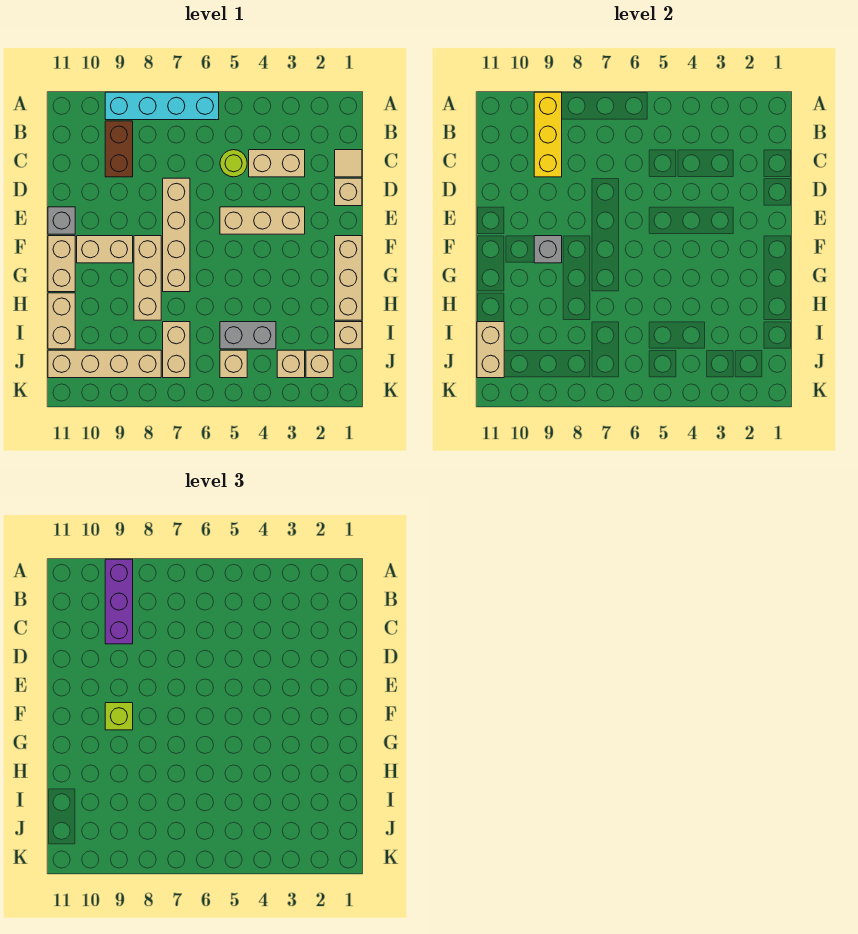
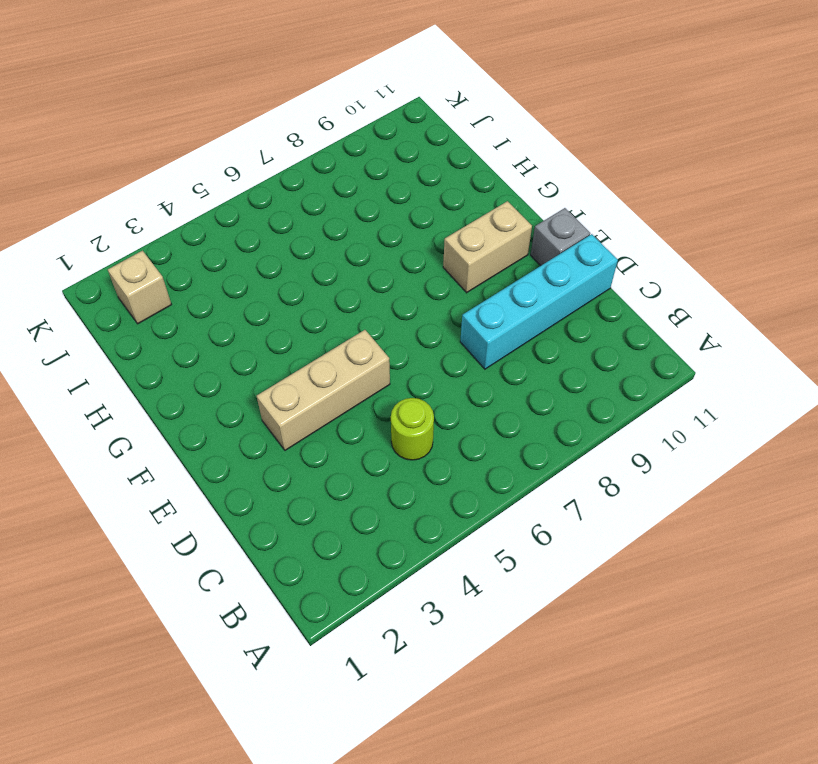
cyan 1x4 brick [460,234,618,369] -> cyan 1x4 brick moved to [105,92,219,120]
none -> brown 1x2 brick [105,121,133,177]
none -> tan 1x1 tile [335,150,362,177]
none -> tan 1x2 brick [249,150,305,177]

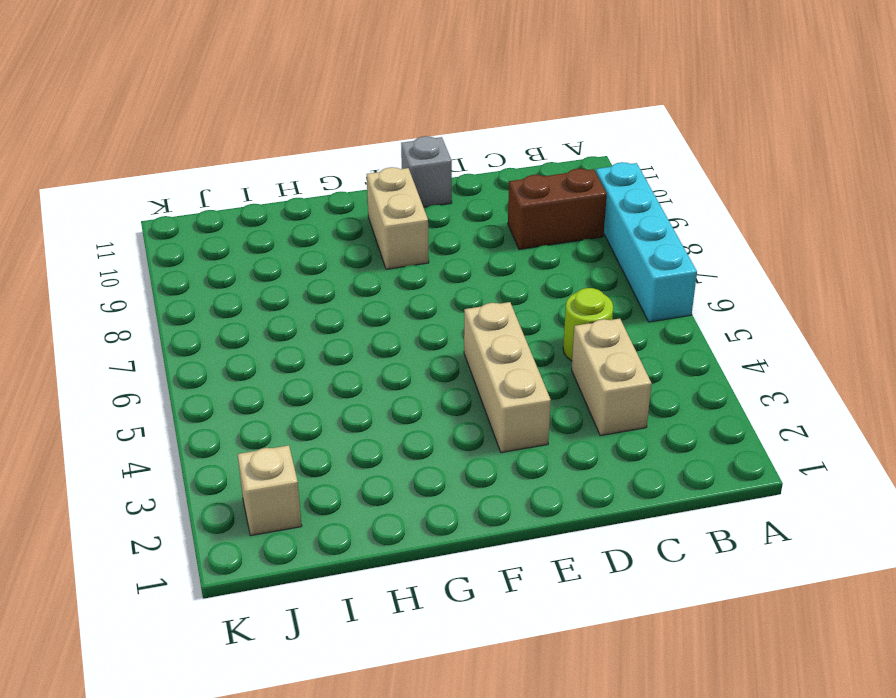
none -> tan 1x1 tile [335,150,362,177]
none -> tan 1x1 brick [335,178,362,206]
none -> tan 1x4 brick [163,178,190,292]

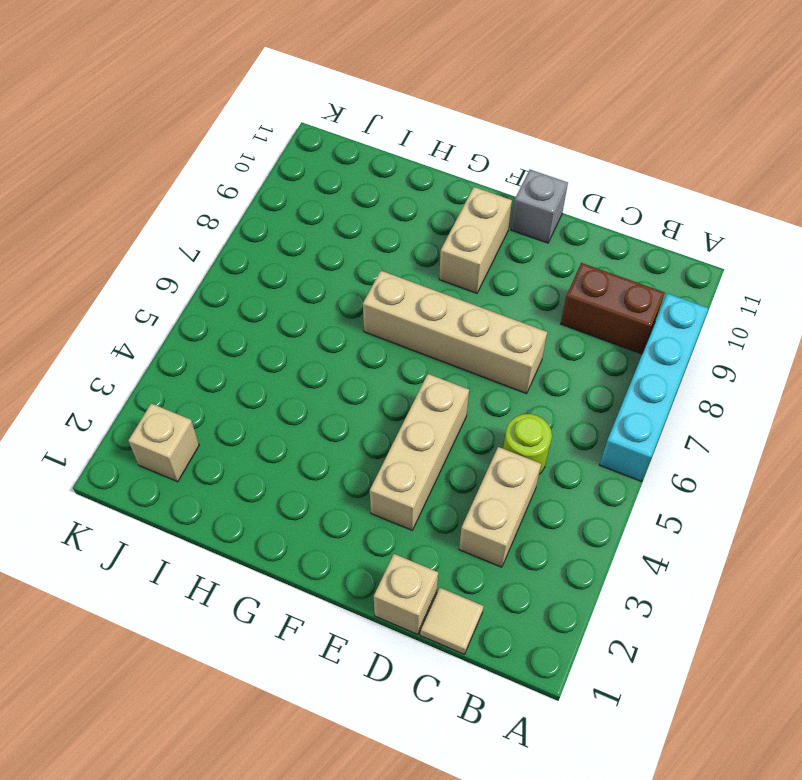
none -> tan 1x3 brick [335,236,362,320]
none -> tan 1x3 brick [134,236,161,320]
none -> tan 1x2 brick [48,236,75,292]

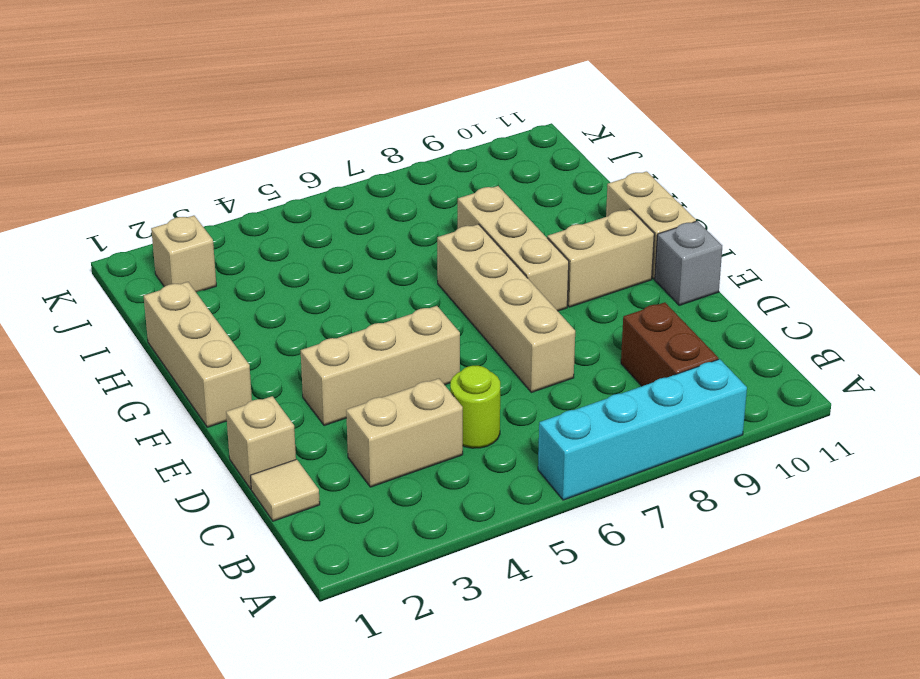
none -> tan 1x2 brick [48,293,75,349]
none -> tan 1x1 brick [335,322,362,349]
none -> grey 1x2 brick [220,322,276,349]

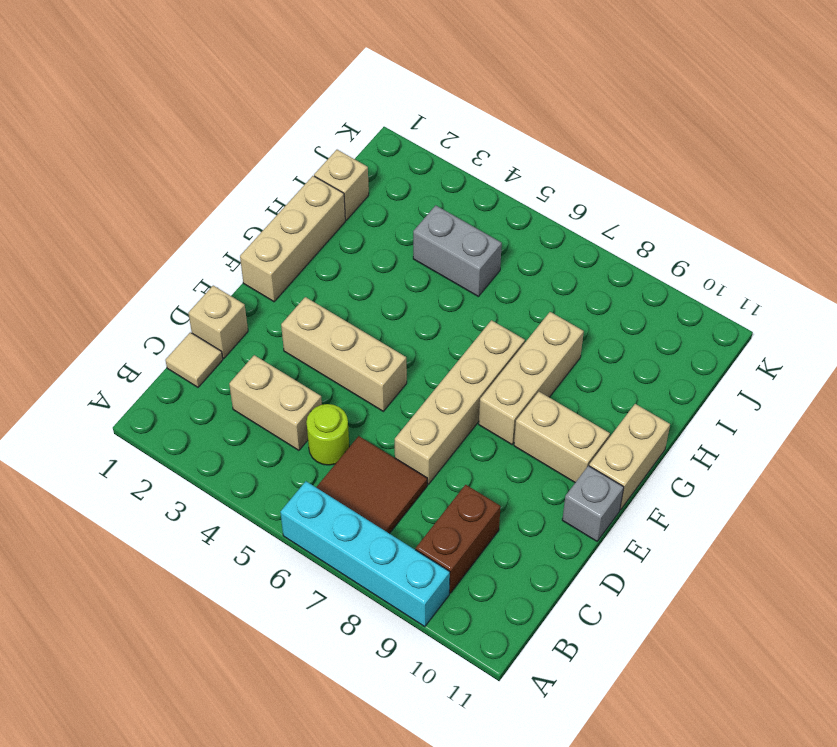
brown 2x2 tile [316,436,427,534] -> none
none -> tan 1x2 brick [48,293,75,349]
none -> tan 1x2 brick [163,322,190,378]
none -> tan 1x1 brick [306,350,333,378]

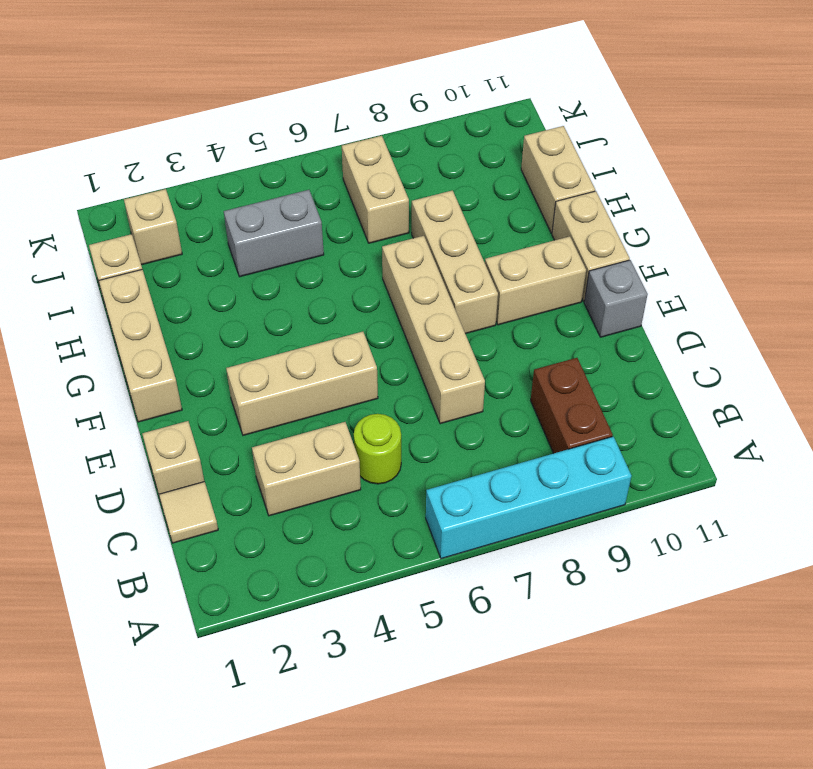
none -> tan 1x1 brick [277,350,305,378]
none -> tan 1x1 brick [220,350,247,378]
none -> tan 1x4 brick [48,350,161,378]

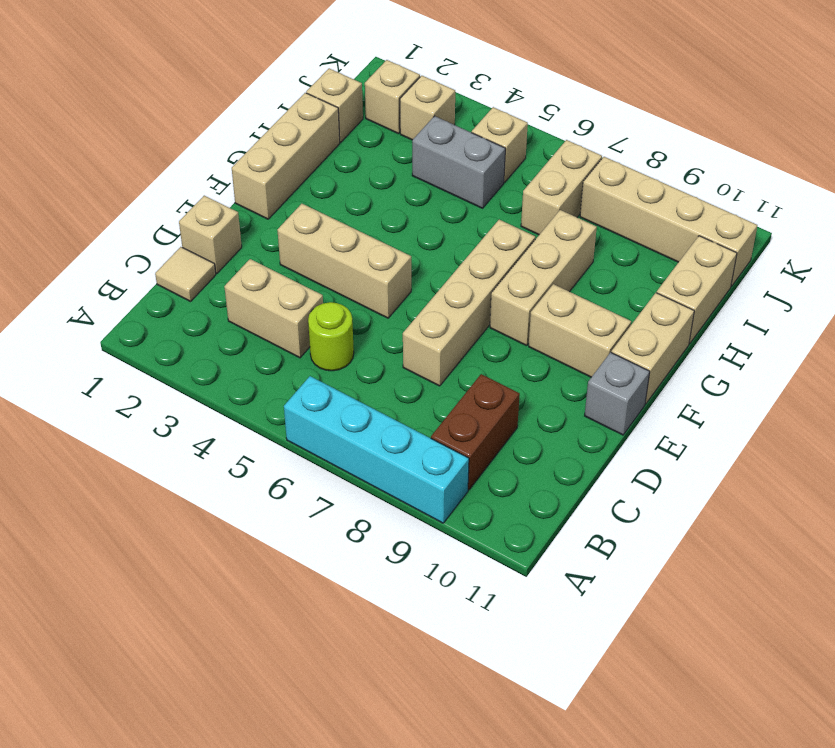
none -> yellow 1x3 brick [534,92,562,177]
none -> grey 1x1 brick [534,236,562,263]
none -> tan 1x2 brick [477,322,504,378]

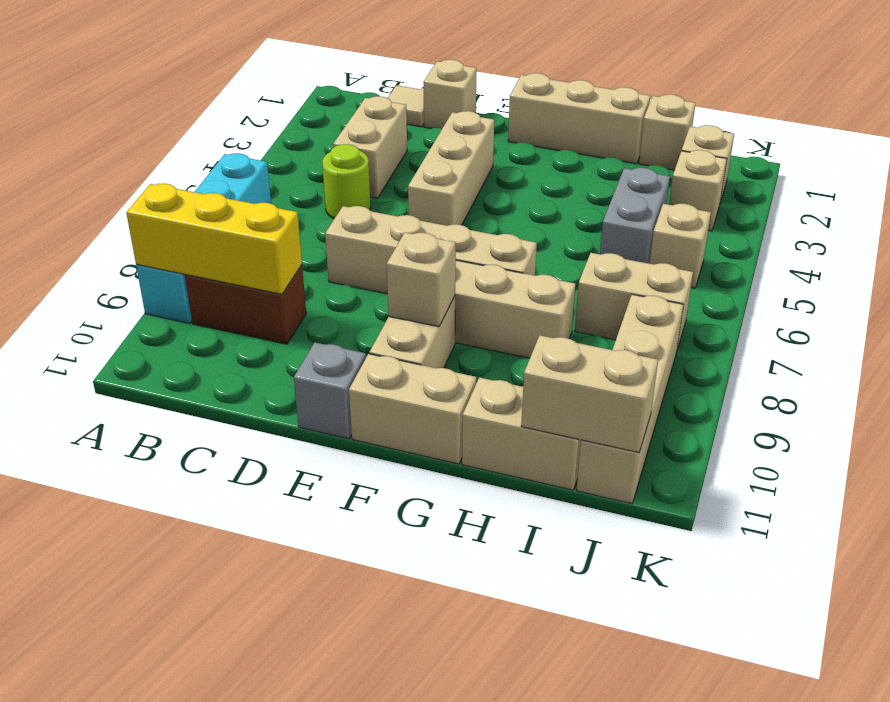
tan 1x1 brick [387,232,456,327] -> grey 1x1 brick [534,236,562,263]
none -> purple 1x3 brick [105,559,133,644]
none -> lime 1x1 brick [105,703,133,730]

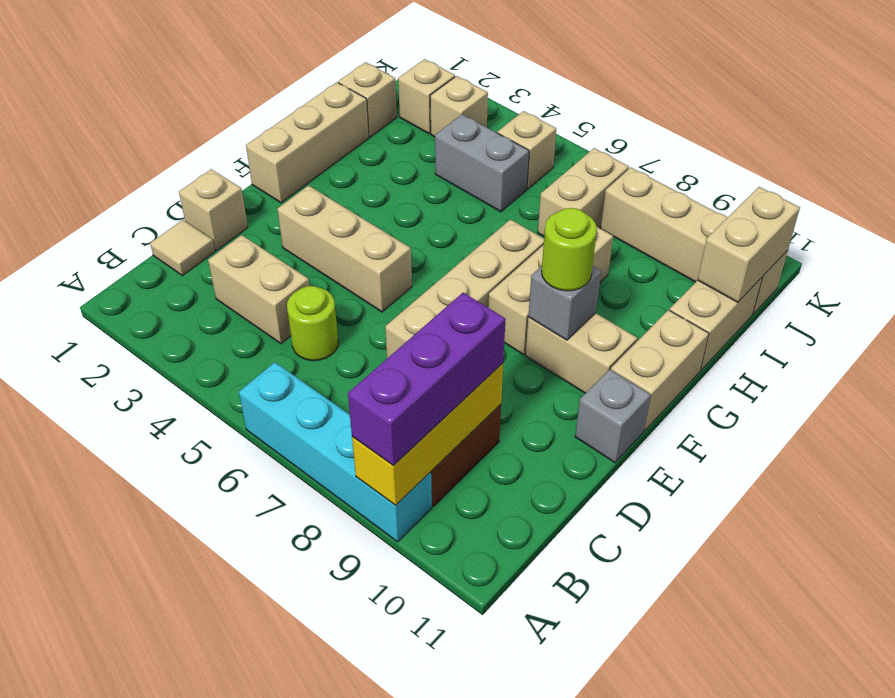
lime 1x1 round brick [541,208,597,291] -> lime 1x1 brick [105,703,133,730]

